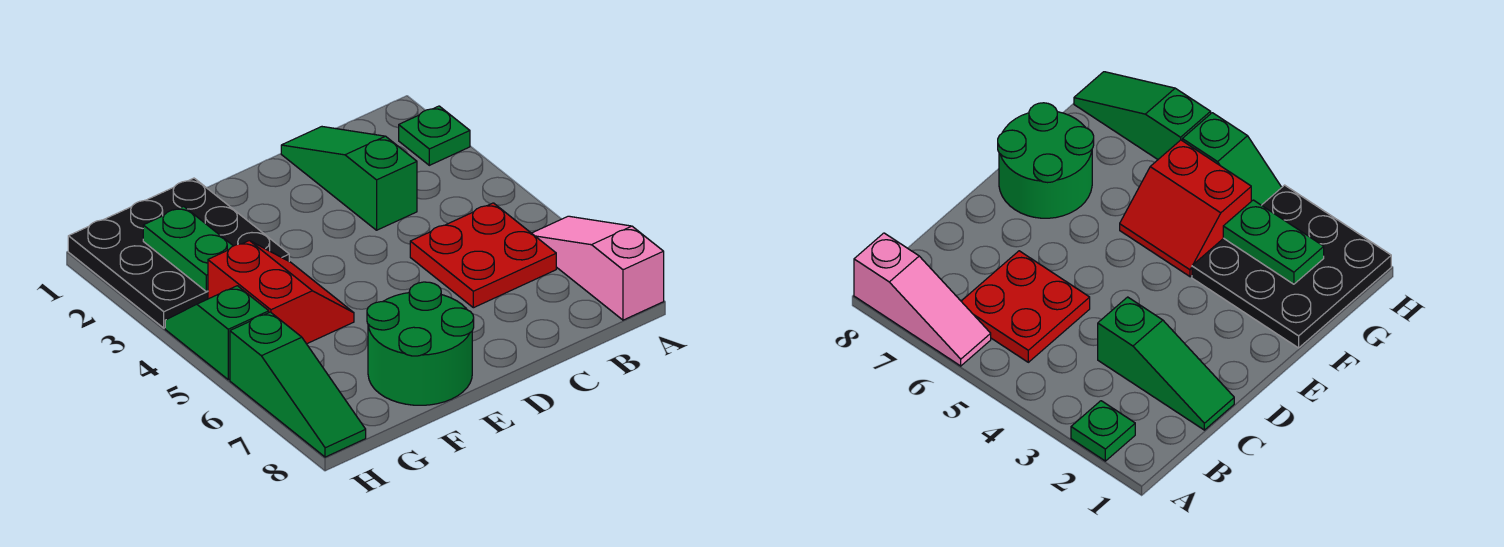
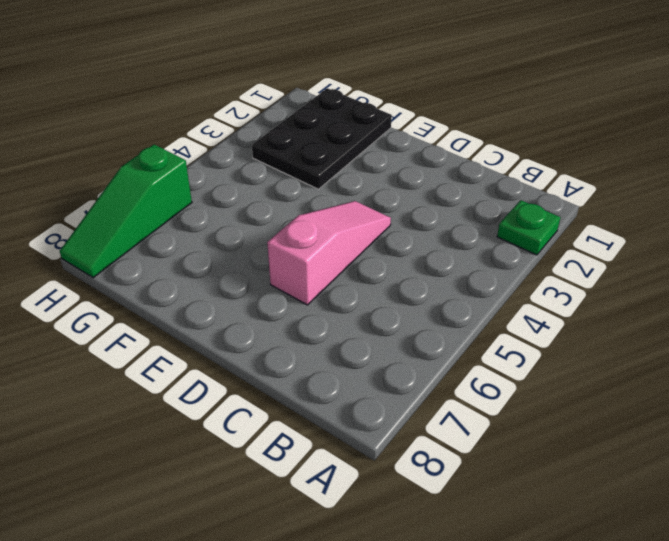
pink 1x3 slope [267,201,391,305] -> pink 1x3 slope moved to [532,216,664,320]
black 2x3 plate [252,88,392,189] -> black 3x3 plate [68,178,289,328]
none -> red 2x2 plate [410,203,556,308]
none -> green 1x3 slope [281,127,417,230]

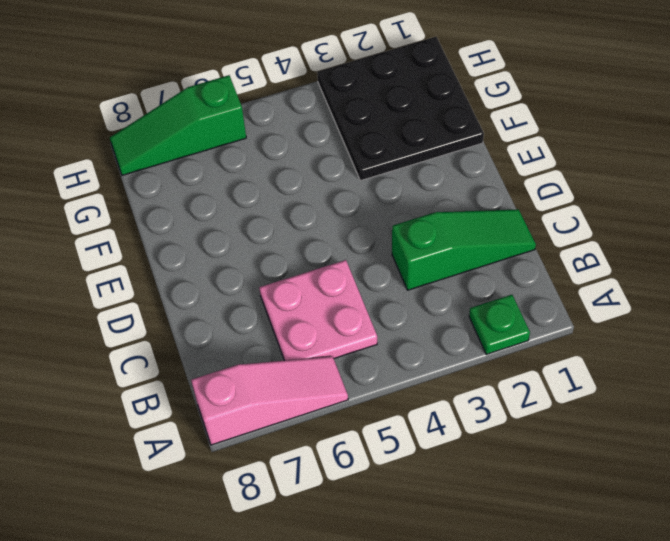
pink 2x2 plate [259,260,377,360] -> red 2x2 plate [410,203,556,308]
none -> green 2x2 round brick [367,282,474,405]
none -> red 2x2 slope [208,241,354,344]

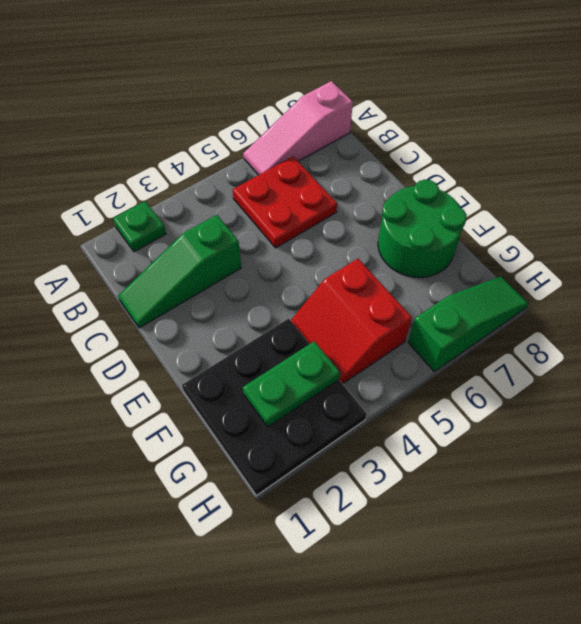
red 2x2 slope [291,259,412,384] -> red 2x2 slope turned to [208,241,354,344]
none -> green 1x2 slope [165,286,269,380]

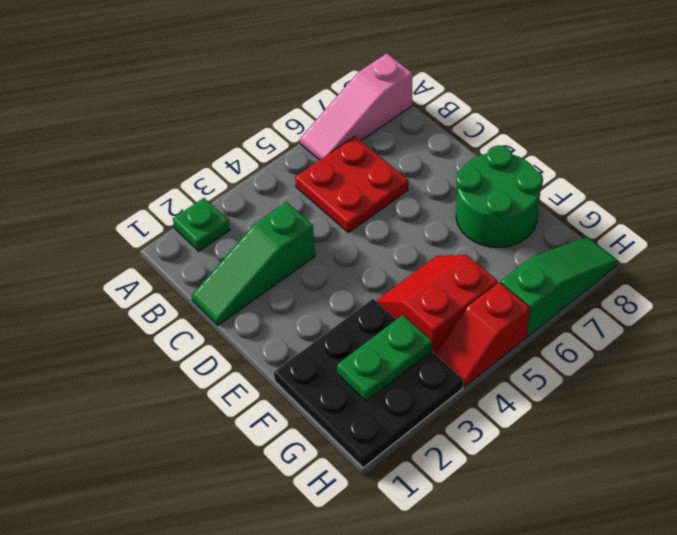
red 1x2 slope [436,282,530,387] -> green 1x2 slope [165,286,269,380]

